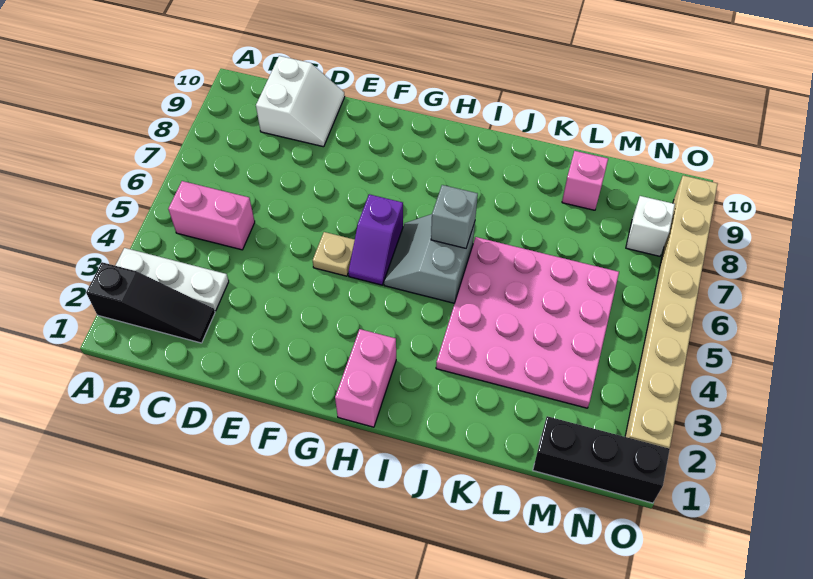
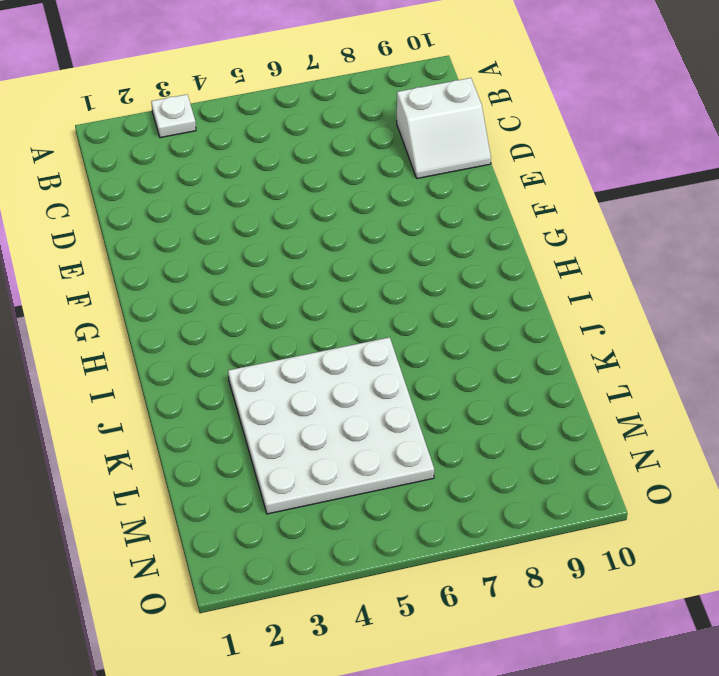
white 1x1 plate [151,94,196,138] -> white 1x3 plate [115,248,229,311]
white 4x4 plate [228,337,434,514] -> pink 4x4 plate [436,237,619,408]
none -> black 1x3 slope [86,262,215,343]
none -> pink 1x2 brick [168,181,255,250]
none -> tan 1x1 plate [313,232,355,276]

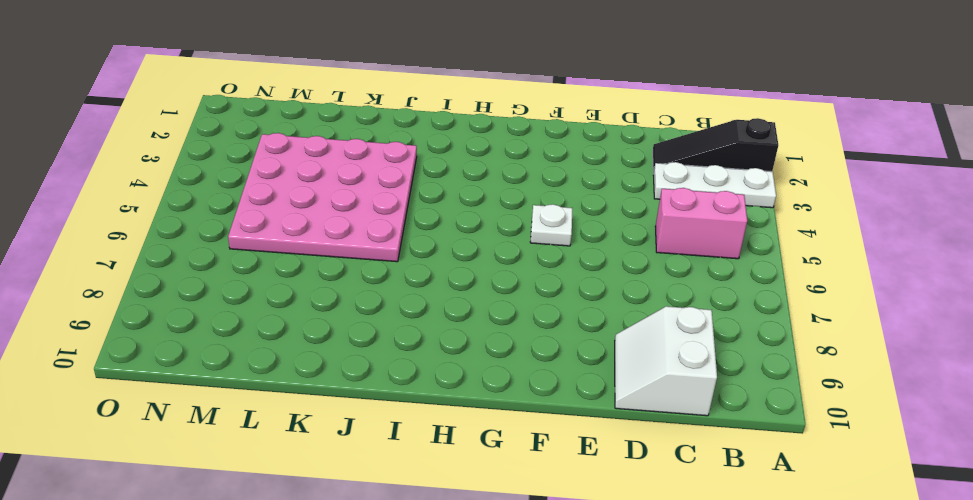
white 1x1 plate [530,204,573,246] -> tan 1x1 plate [313,232,355,276]
none -> purple 1x2 slope [348,194,403,285]
none -> pink 1x2 brick [335,329,396,427]
none -> grey 2x2 slope [384,214,475,303]

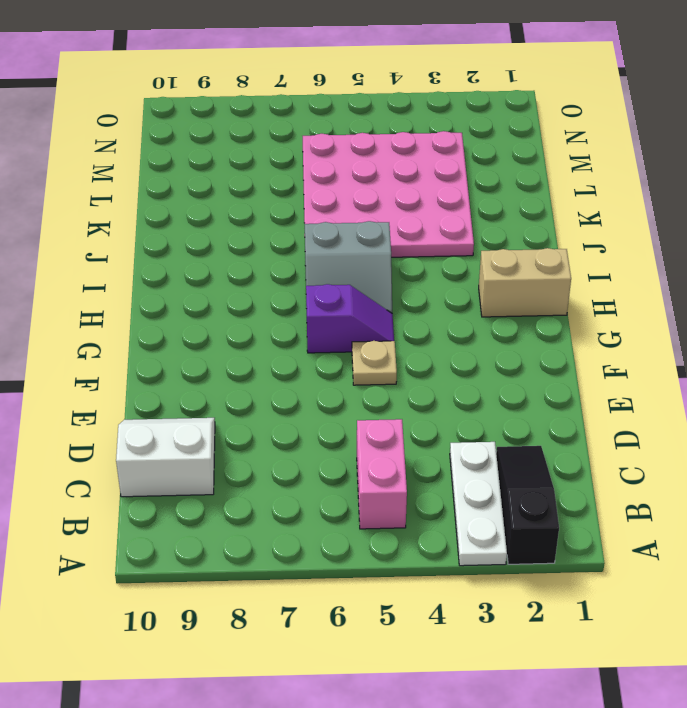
tan 1x2 brick [479,248,571,317] -> pink 1x2 brick [335,329,396,427]
none -> pink 1x1 brick [562,151,608,210]
none -> black 1x3 brick [533,416,670,503]
none -> white 1x1 brick [626,196,675,256]

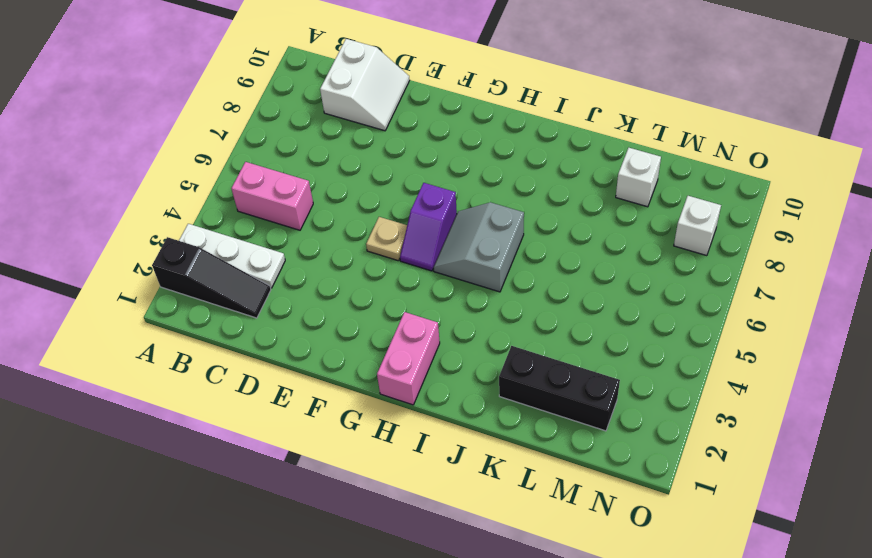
black 1x3 brick [499,346,620,431] -> black 1x3 brick moved to [533,416,670,503]
white 1x1 brick [616,148,661,207] -> pink 1x1 brick [562,151,608,210]
none -> pink 4x4 plate [436,237,619,408]
none -> tan 1x8 brick [625,176,718,448]
none -> grey 1x1 brick [431,185,478,248]

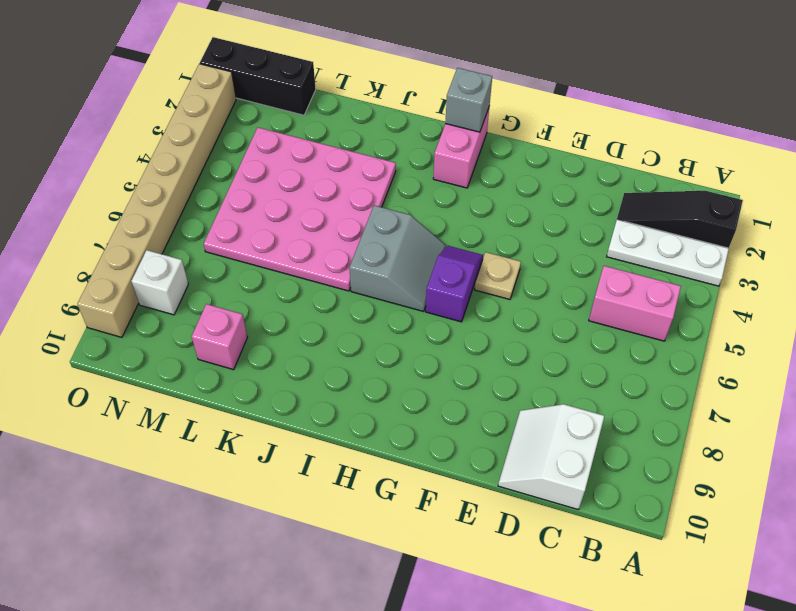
grey 1x1 brick [445,68,492,132] -> grey 1x1 brick moved to [431,185,478,248]

